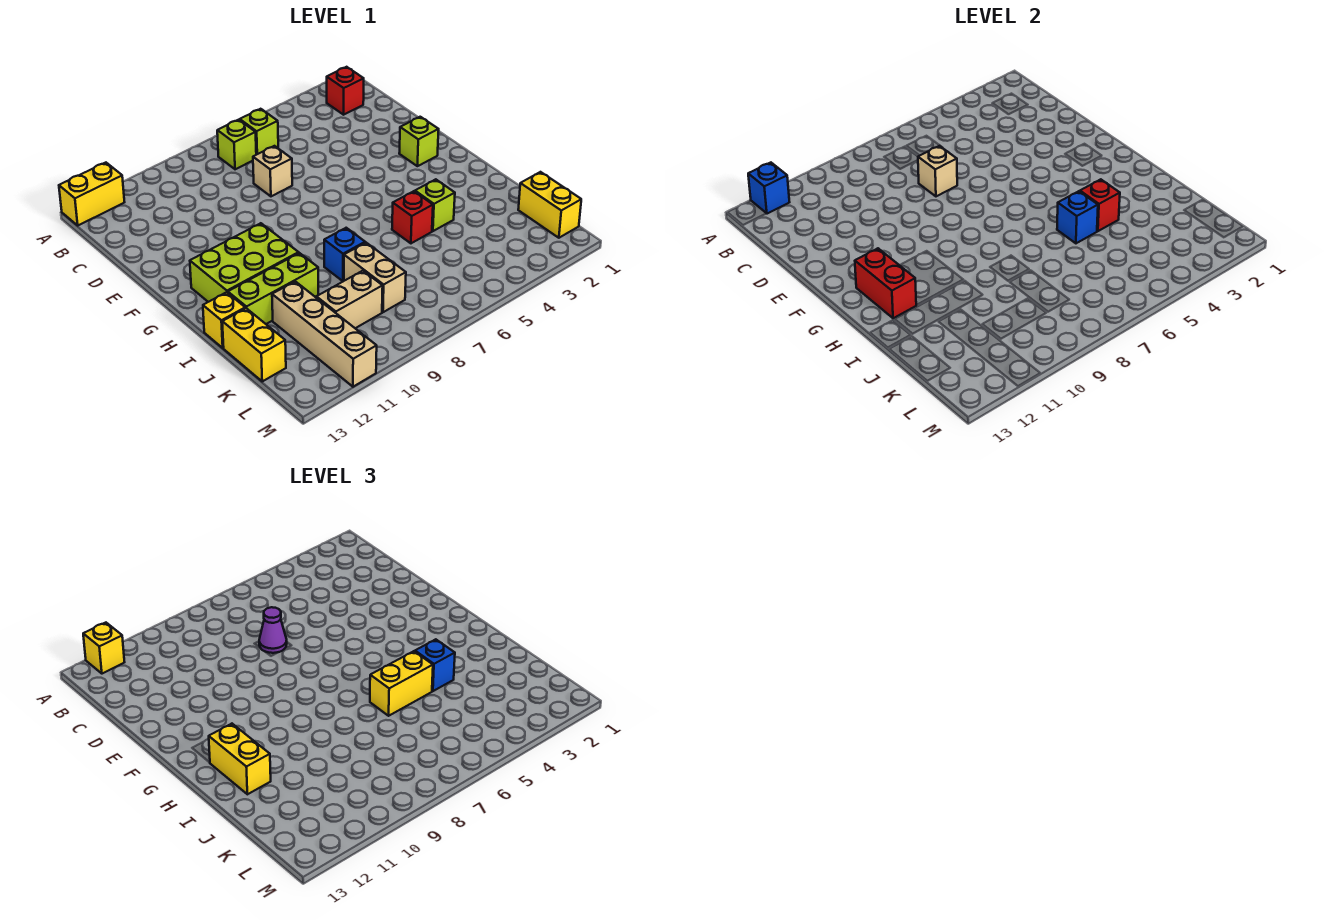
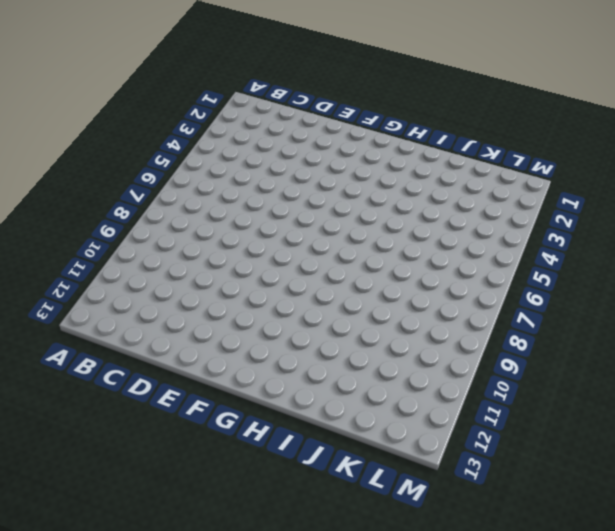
none -> yellow 1x2 brick [59,163,124,225]
none -> red 1x1 brick [327,67,364,115]
none -> lime 1x1 brick [240,109,278,155]

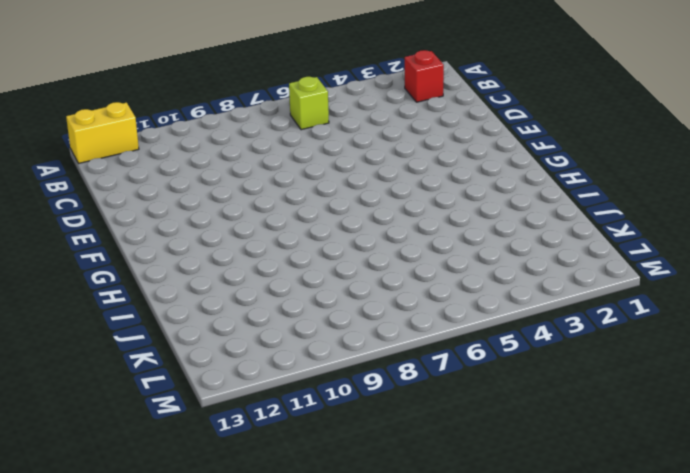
none -> lime 1x1 brick [217,120,256,169]
none -> tan 1x1 brick [253,146,292,196]
none -> lime 1x1 brick [399,117,439,166]

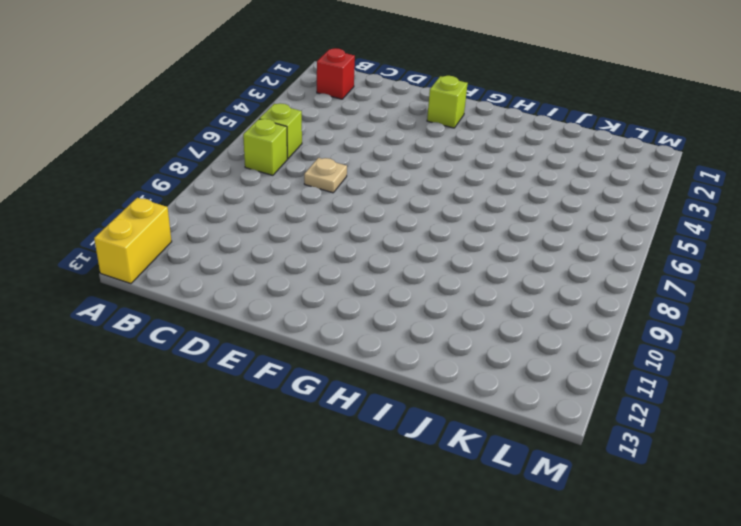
tan 1x1 plate [304,158,347,193] -> tan 1x1 brick [253,146,292,196]
none -> lime 2x3 brick [190,223,299,302]
none -> lime 1x1 brick [415,179,455,231]
none -> red 1x1 brick [392,191,433,243]

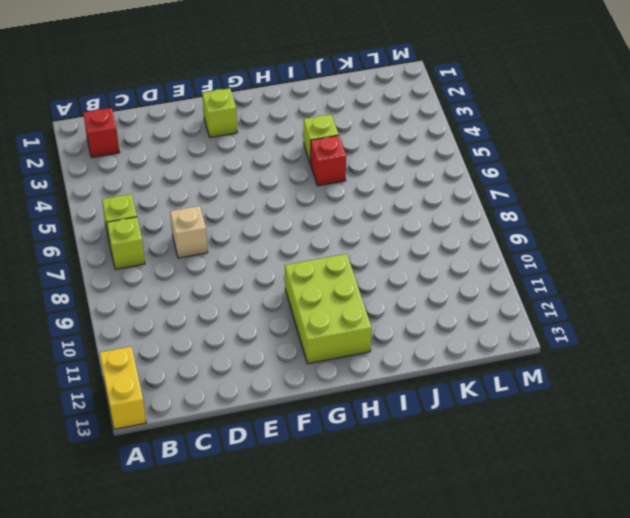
none -> blue 1x1 brick [324,228,365,281]
none -> lime 1x3 brick [228,253,318,324]
none -> yellow 1x1 brick [203,292,245,348]

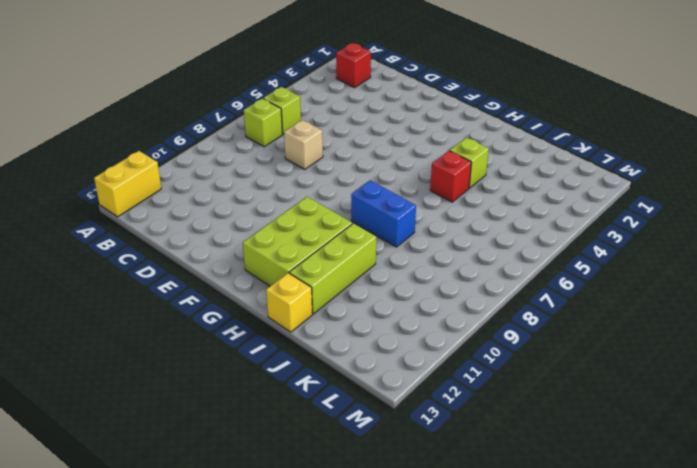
blue 1x2 brick [351,180,416,247] -> blue 1x1 brick [324,228,365,281]
none -> lime 1x1 brick [399,117,439,166]
none -> tan 1x2 brick [344,243,406,312]
none -> tan 1x4 brick [272,281,377,387]

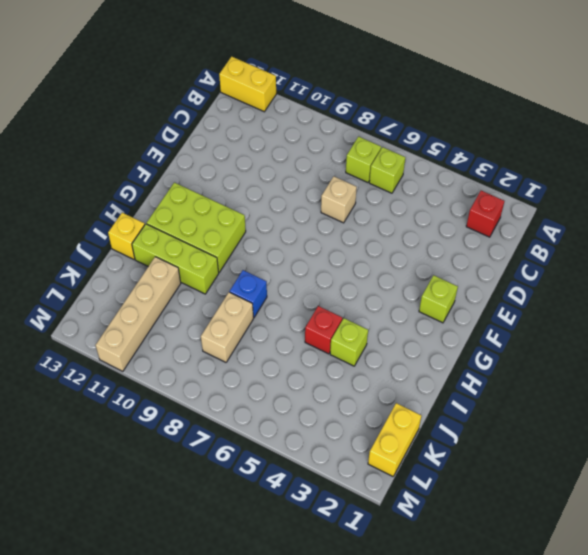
none -> yellow 1x2 brick [222,308,286,381]
none -> tan 1x2 brick [316,271,383,328]
none -> blue 1x1 brick [748,163,789,214]

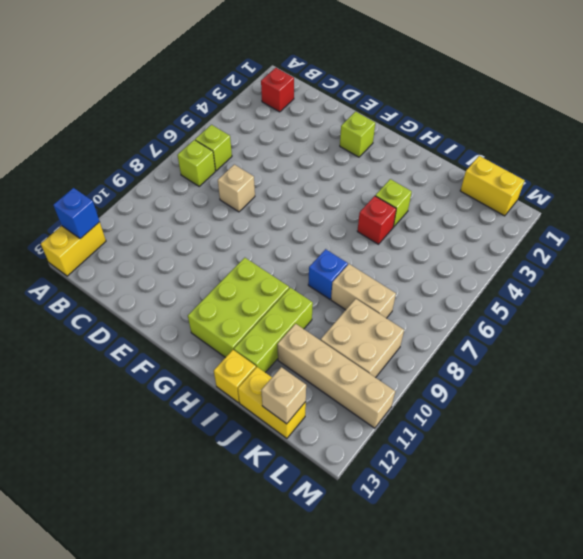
tan 2x2 brick [321,299,404,378] -> tan 1x2 brick [316,271,383,328]
tan 1x1 brick [261,367,306,424] -> tan 1x1 brick moved to [918,146,957,196]
none -> red 1x2 brick [855,248,916,318]
none -> red 1x1 brick [1080,179,1120,231]
none -> blue 1x1 brick [1057,191,1098,243]

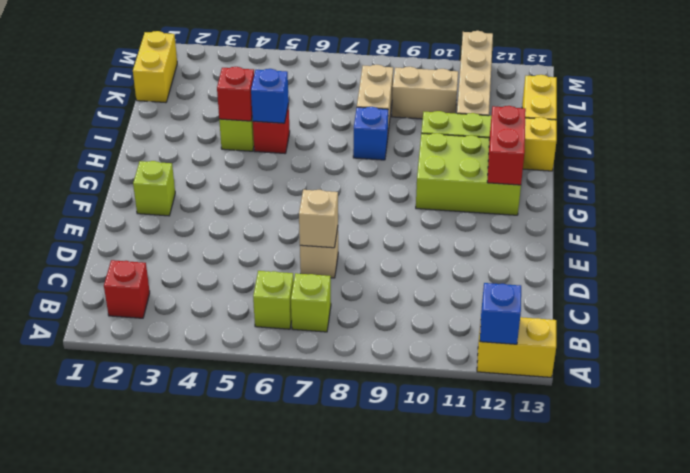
none -> yellow 1x1 brick [83,623,124,674]
none -> purple 1x1 cone [259,607,287,653]
none -> yellow 1x2 brick [209,724,271,794]

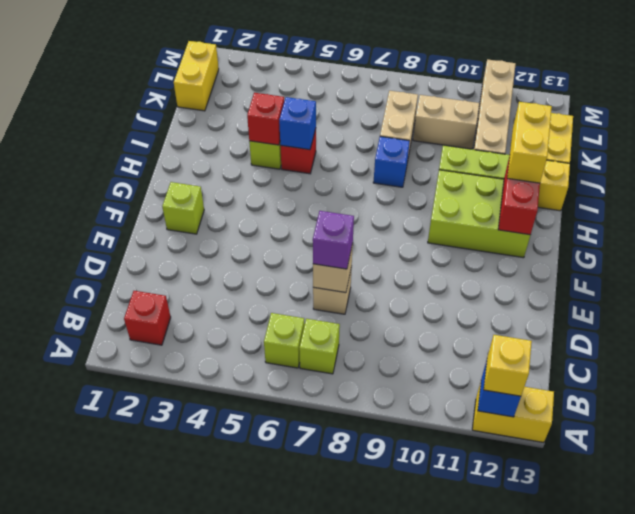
purple 1x1 brick [313,211,354,269] -> purple 1x1 cone [259,607,287,653]
none -> blue 1x1 brick [415,639,455,691]
none -> yellow 1x2 brick [370,651,433,716]

